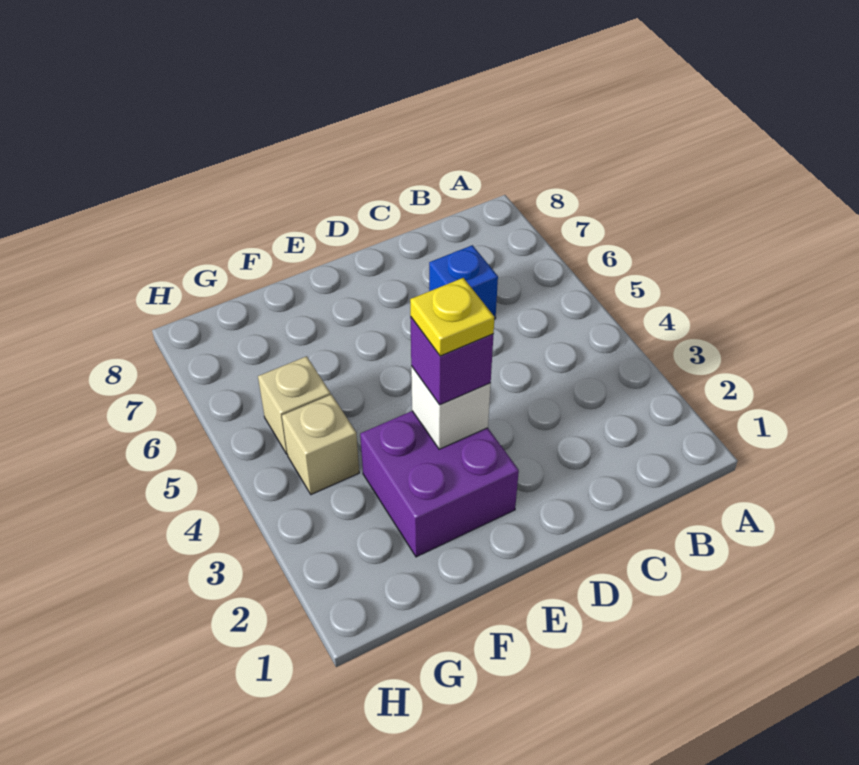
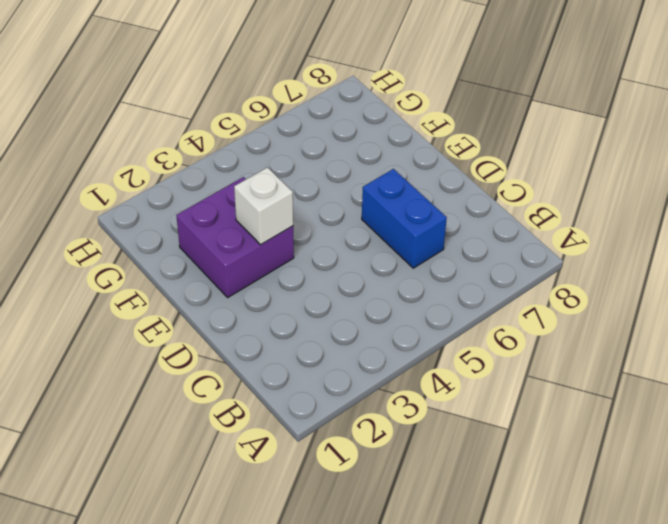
blue 1x2 brick [362,169,447,268] -> blue 1x1 brick [429,245,498,319]
none -> tan 1x1 brick [282,395,359,495]
none -> tan 1x1 brick [258,356,331,454]

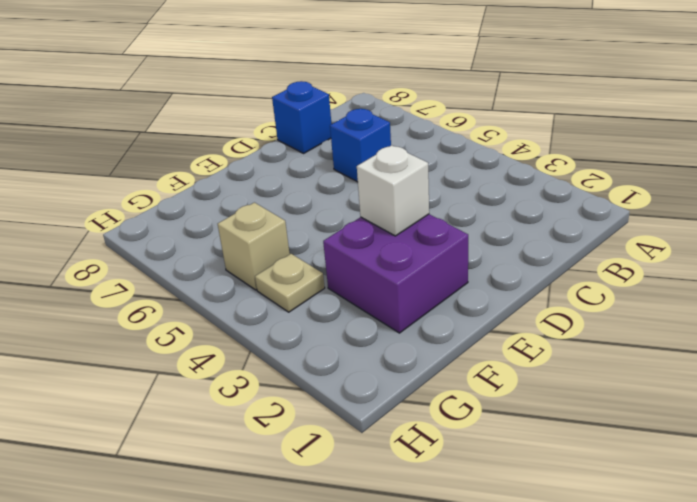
blue 1x1 brick [272,81,331,153] -> none
tan 1x1 plate [255,254,325,312] -> tan 1x1 brick [282,395,359,495]
none -> purple 1x1 brick [410,317,493,405]
none -> yellow 1x1 plate [410,278,494,356]

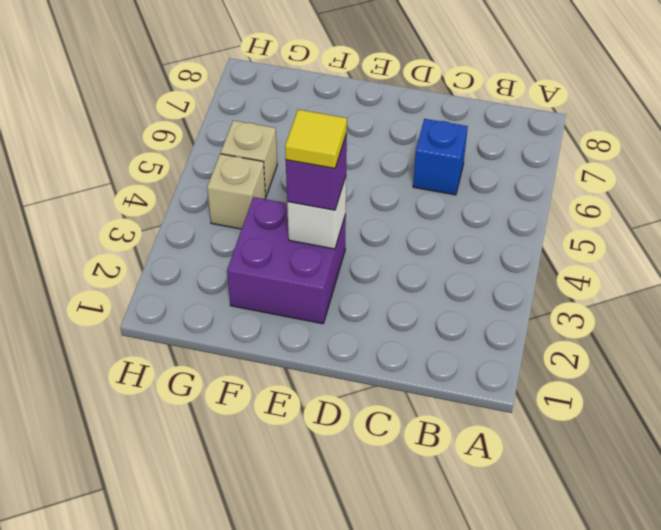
yellow 1x1 tile [285,110,347,168] -> yellow 1x1 plate [410,278,494,356]

